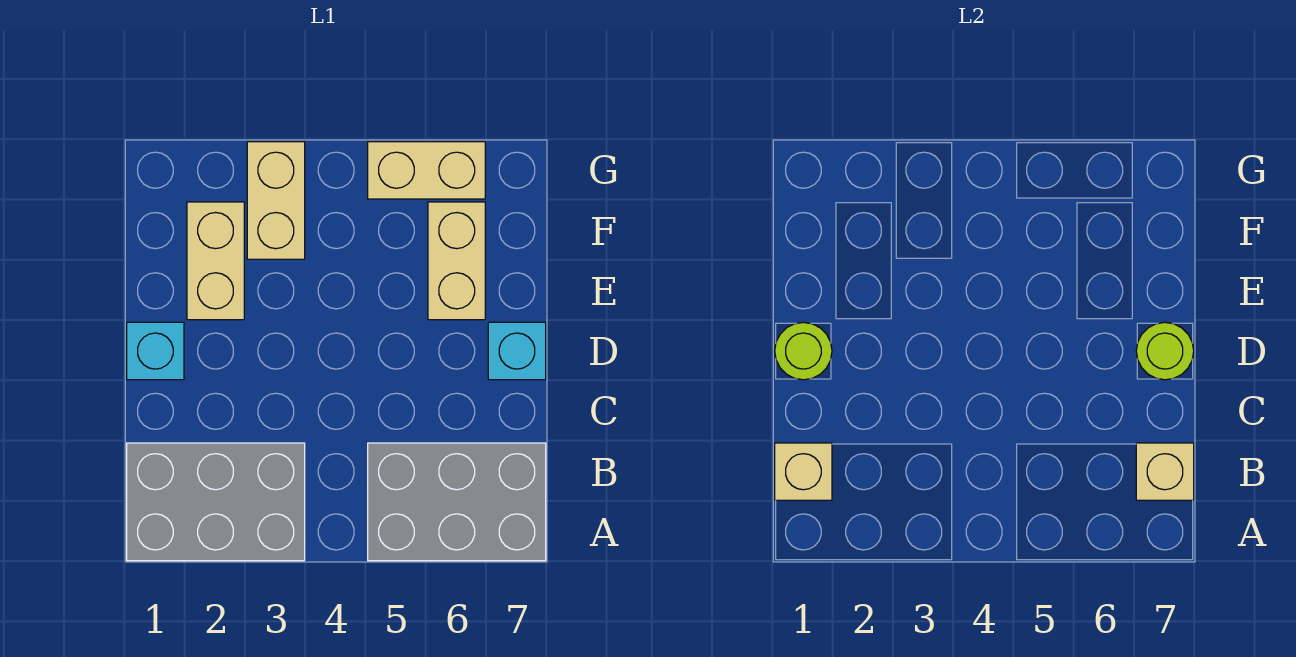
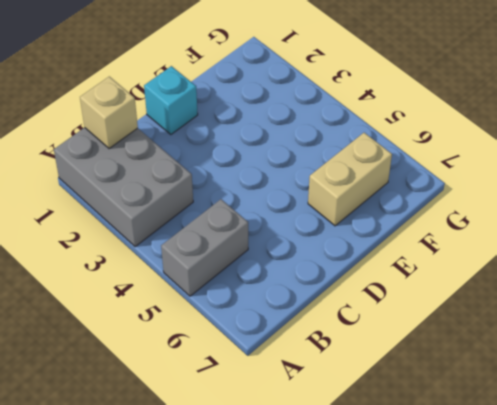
grey 1x2 brick [161,199,248,296] -> grey 2x3 brick [368,443,546,561]
none -> cyan 1x1 brick [488,322,546,380]
none -> tan 1x2 brick [187,202,244,320]
none -> tan 1x2 brick [247,142,305,259]

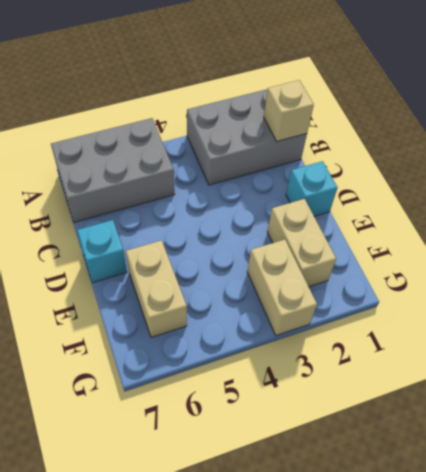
none -> tan 1x2 brick [368,142,485,199]
none -> tan 1x1 brick [1136,443,1194,500]
none -> lime 1x1 round brick [775,322,832,380]

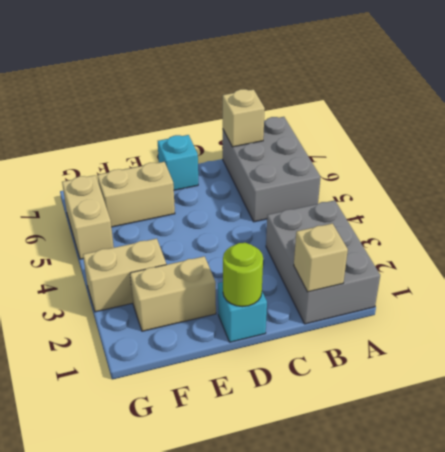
none -> lime 1x1 round brick [1136,322,1194,380]

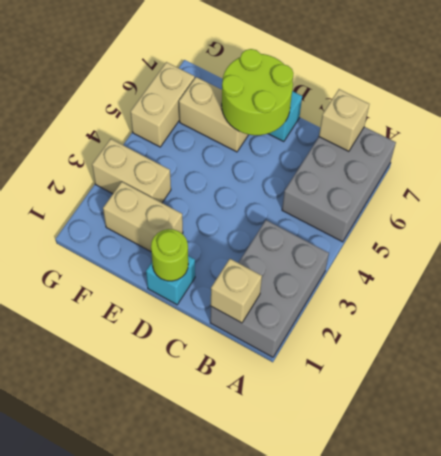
lime 2x2 round brick [222,49,294,135] -> lime 1x1 round brick [1136,322,1194,380]

